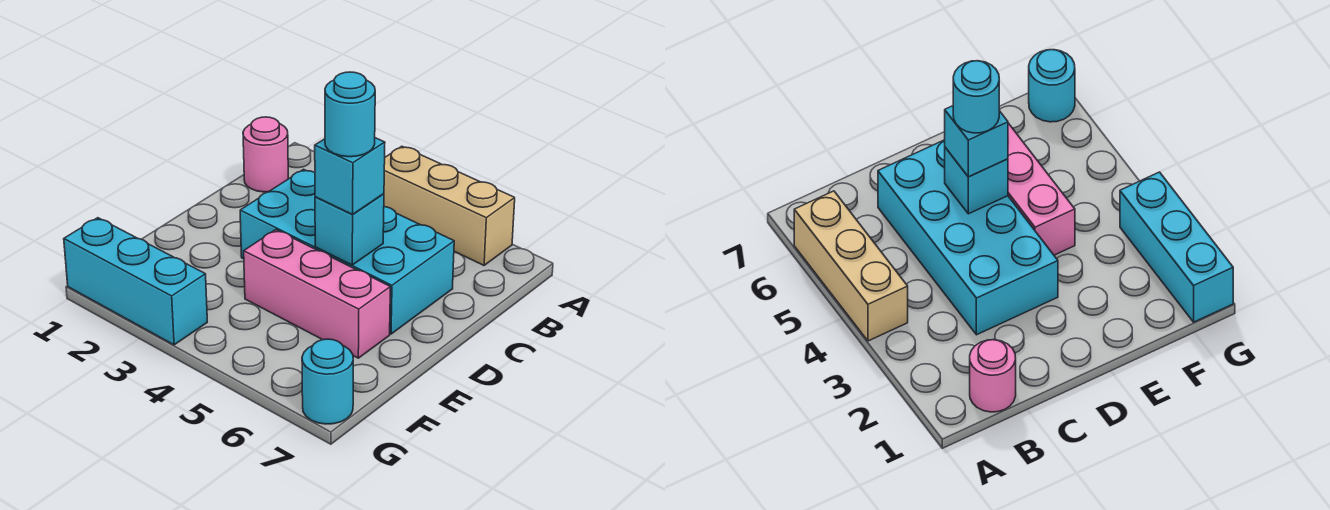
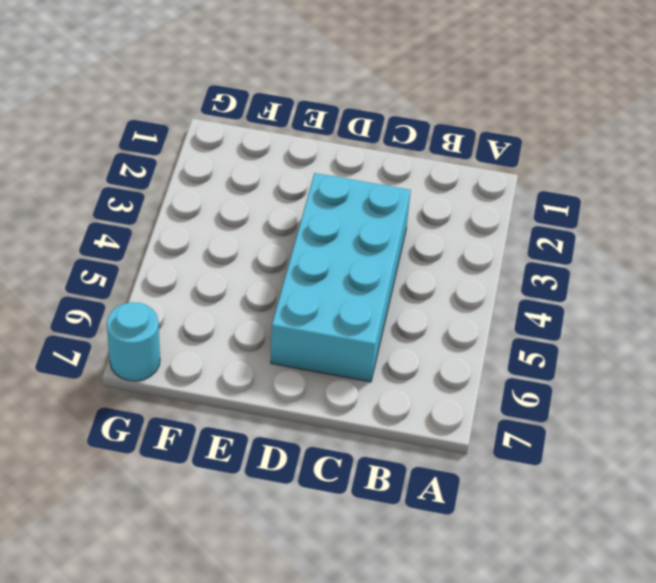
none -> tan 1x3 brick [384,146,515,265]
none -> pink 1x1 round brick [243,117,288,192]

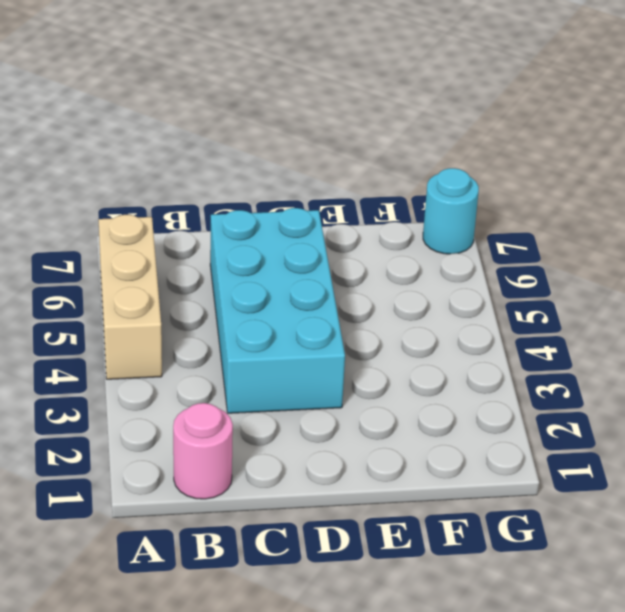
none -> pink 1x3 brick [244,230,390,358]
none -> cyan 1x3 brick [64,218,207,345]

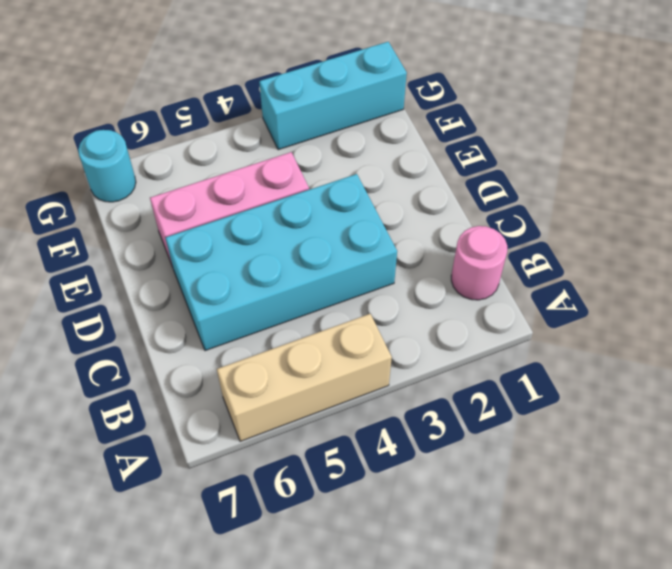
none -> cyan 1x1 brick [315,194,384,265]
none -> cyan 1x1 brick [315,138,385,214]

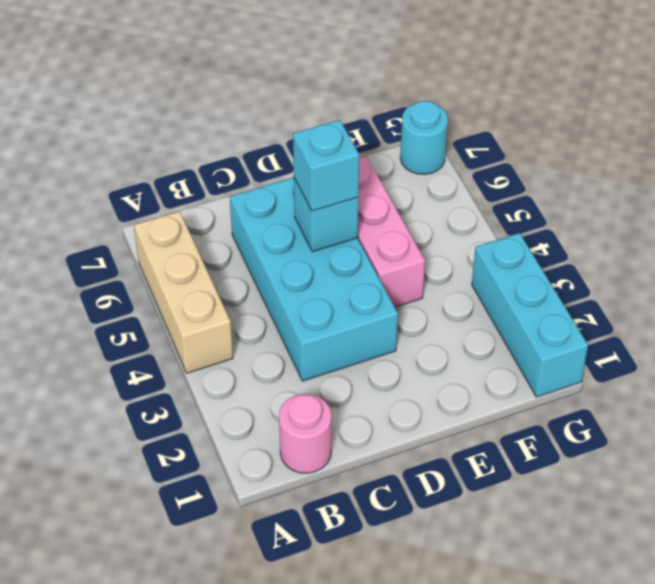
none -> cyan 1x1 round brick [325,72,375,157]

